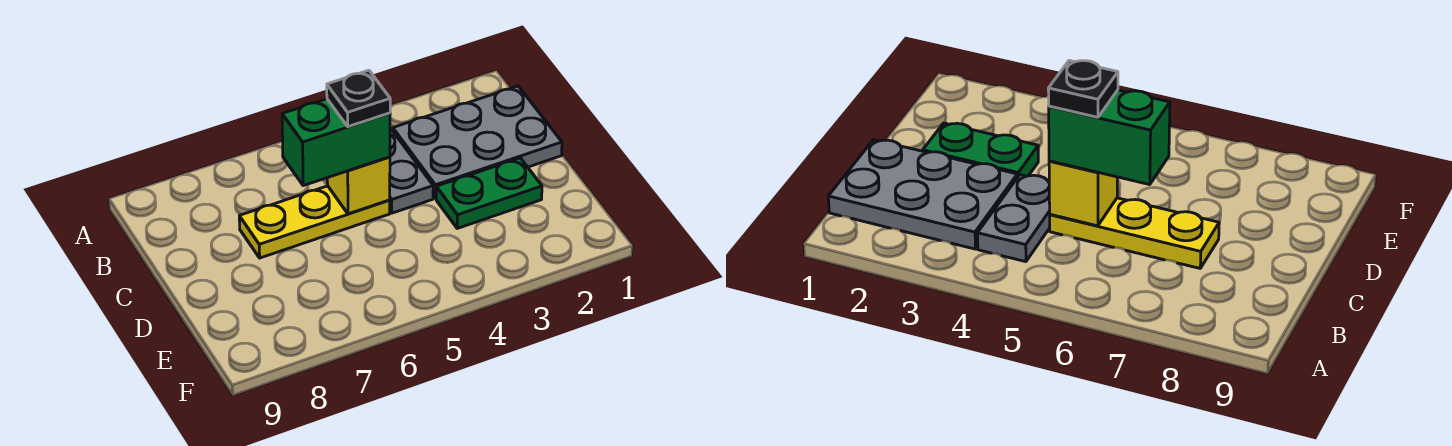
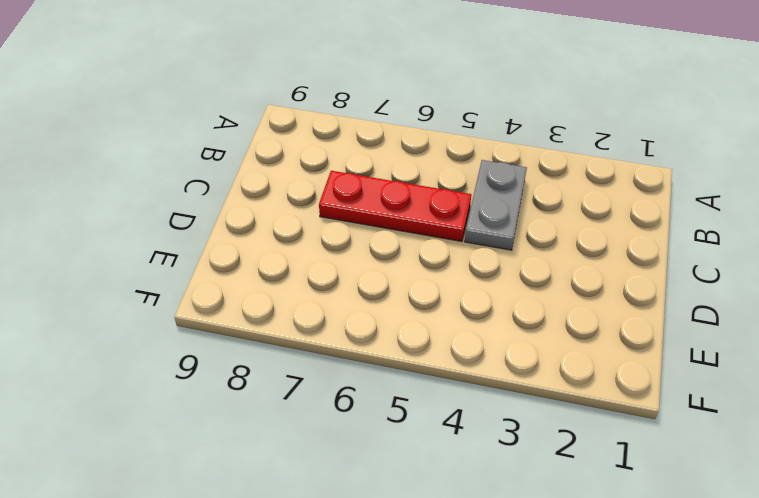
red 1x3 plate [319,171,471,241] -> yellow 1x3 plate [239,186,390,258]
none -> grey 2x3 plate [393,86,562,199]
none -> green 1x2 plate [436,158,542,228]

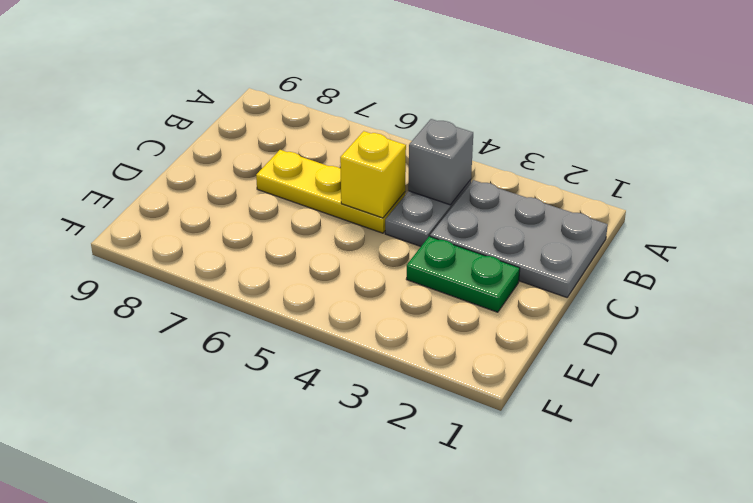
grey 1x1 brick [408,119,473,205] -> none
none -> green 1x2 brick [282,99,390,186]
none -> black 1x1 plate [327,70,390,127]

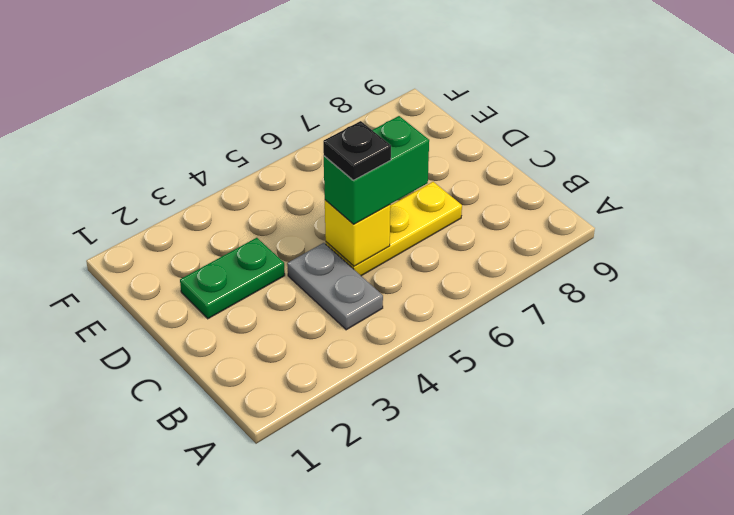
none -> grey 2x3 plate [393,86,562,199]

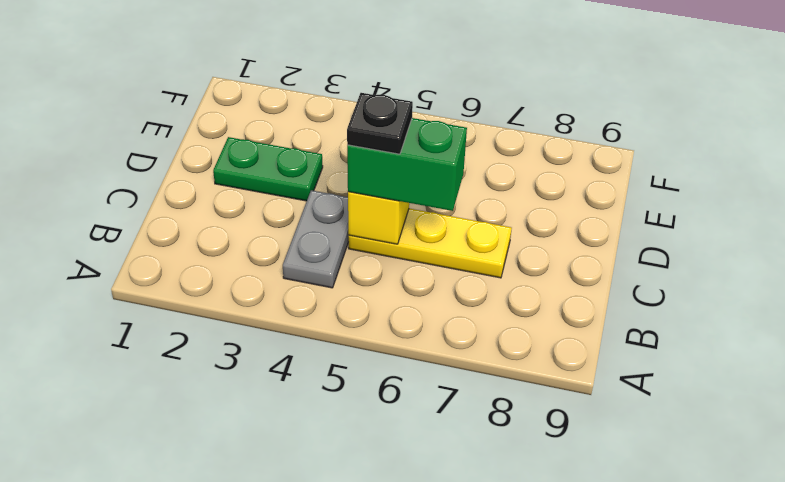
none -> grey 2x3 plate [393,86,562,199]

